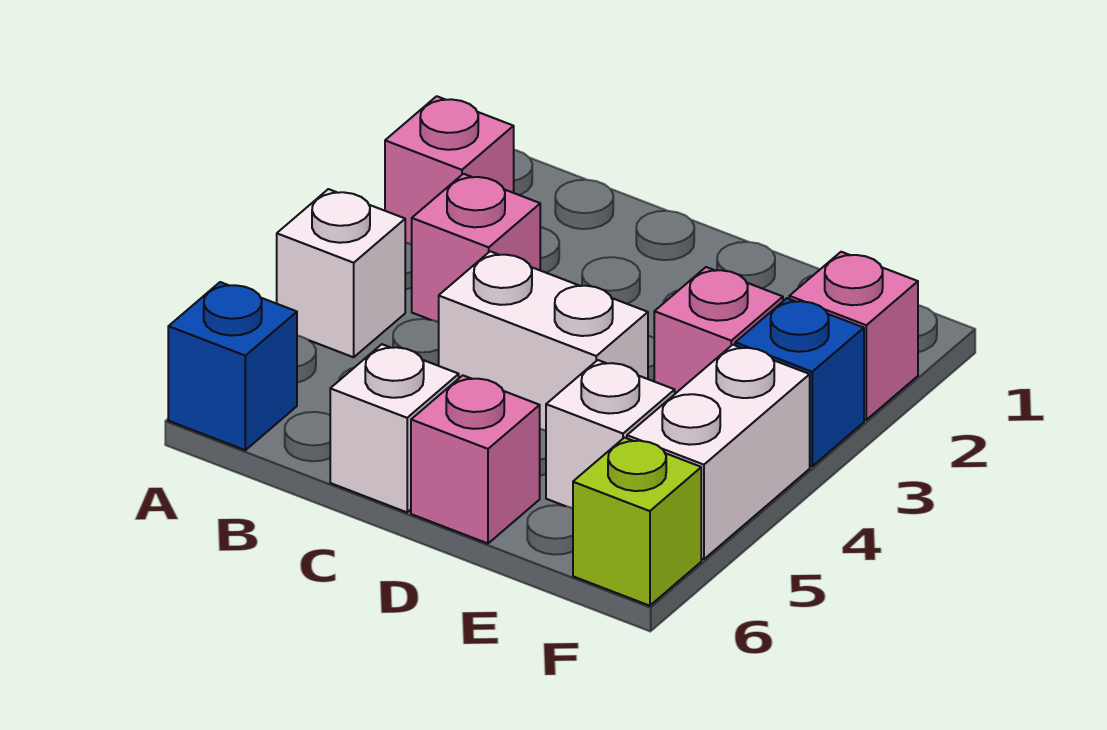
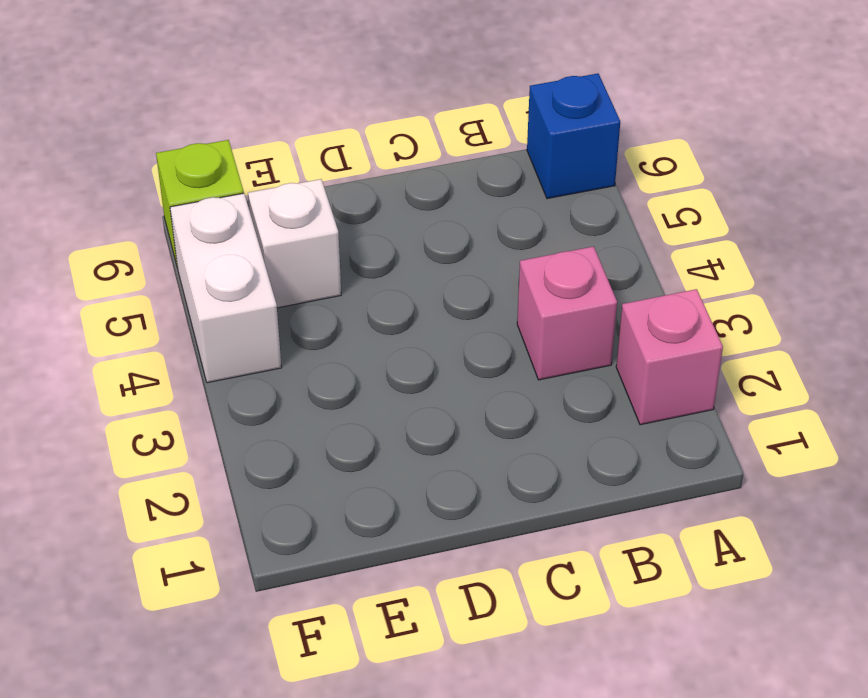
none -> white 1x1 brick [277,189,405,357]
none -> white 1x2 brick [438,251,648,431]
none -> white 1x1 brick [330,344,459,512]

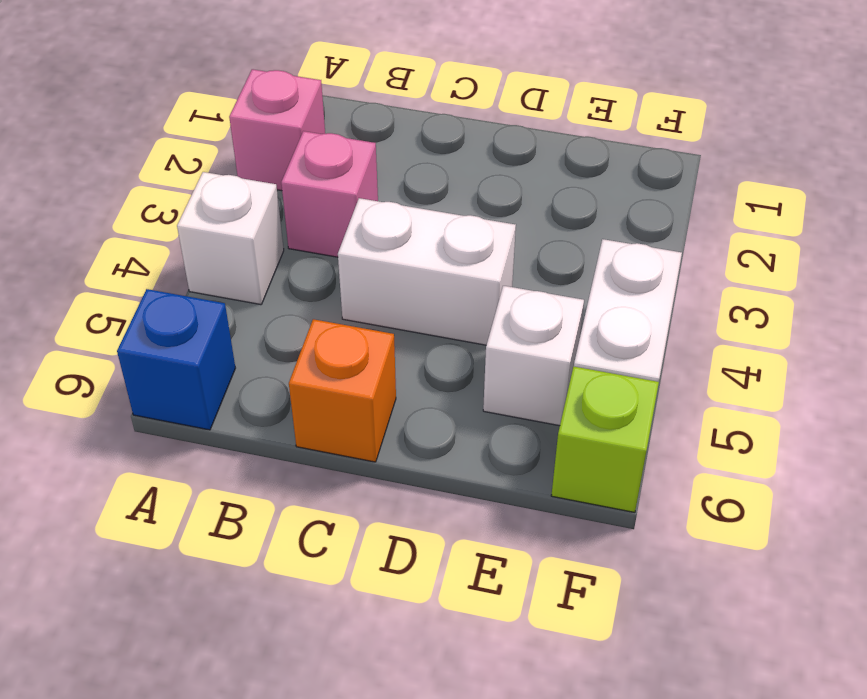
orange 1x1 brick [289,319,396,462] -> white 1x1 brick [330,344,459,512]
none -> pink 1x1 brick [411,375,540,543]
none -> pink 1x1 brick [654,267,783,394]
none -> pink 1x1 brick [789,252,918,420]

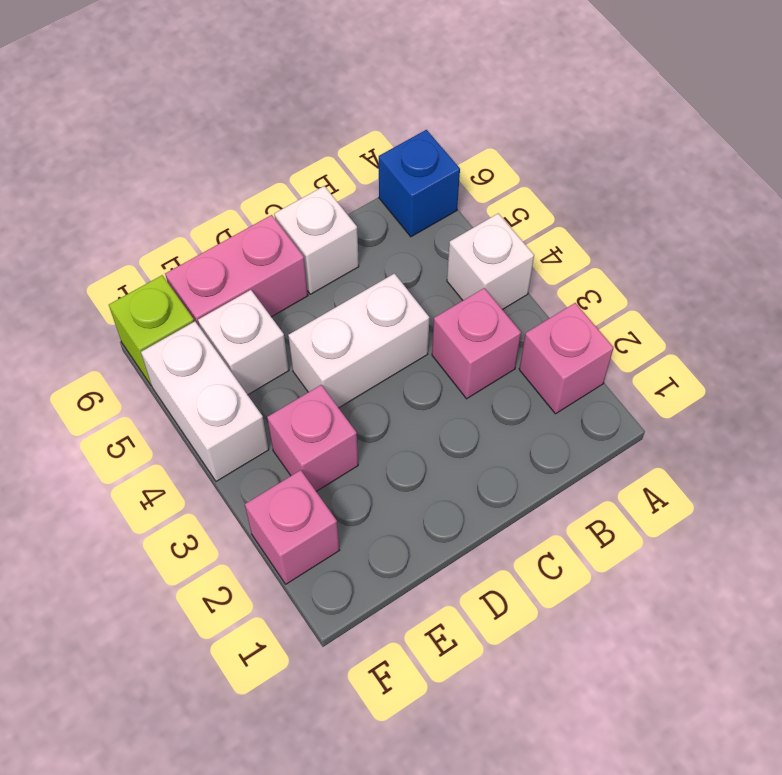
pink 1x2 brick [165,215,308,327] -> pink 1x1 brick [411,375,540,543]
none -> blue 1x1 brick [735,298,864,466]

